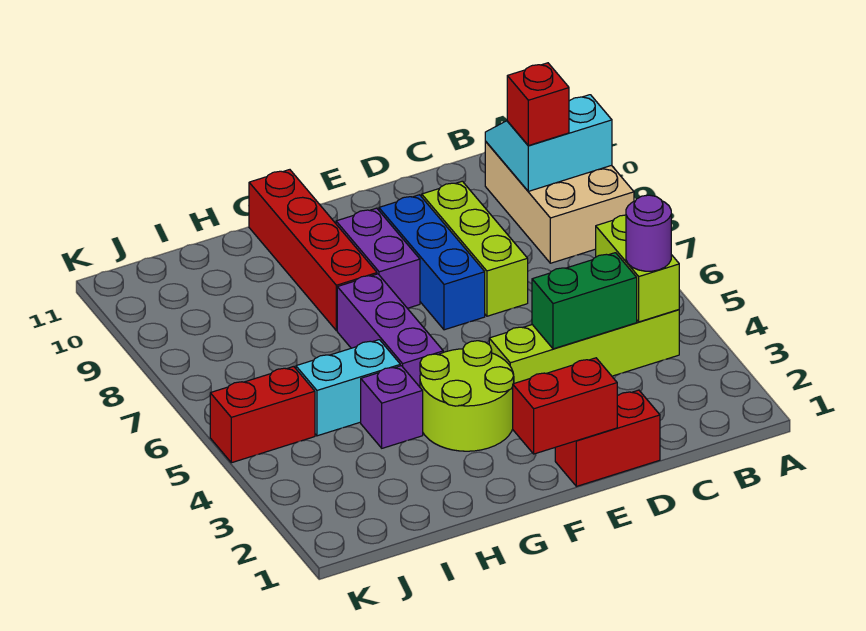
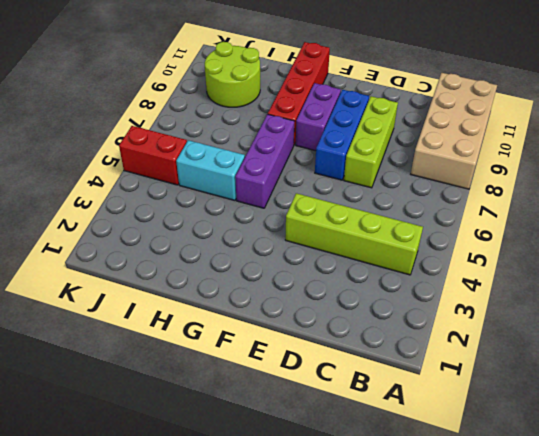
tan 2x4 brick [411,73,497,189] -> tan 2x3 brick [485,141,634,263]
lime 2x2 round brick [205,42,260,107] -> lime 2x2 round brick moved to [420,341,514,451]
none -> red 1x2 brick [555,390,660,486]
none -> purple 1x1 brick [361,366,423,448]
none -> cyan 2x2 slope [485,95,612,191]

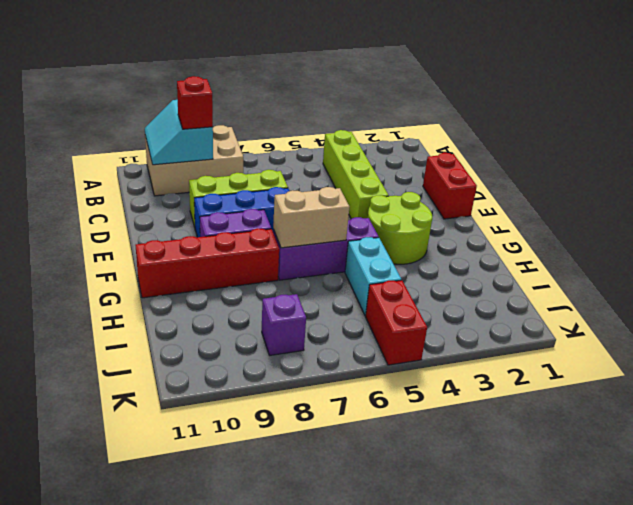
tan 1x2 brick [273,187,349,248] -> none
purple 1x1 brick [262,294,306,355] -> purple 1x1 brick moved to [361,366,423,448]
none -> lime 1x2 brick [596,215,679,322]
none -> green 1x2 brick [532,253,637,349]
none -> red 1x2 brick [513,358,617,454]

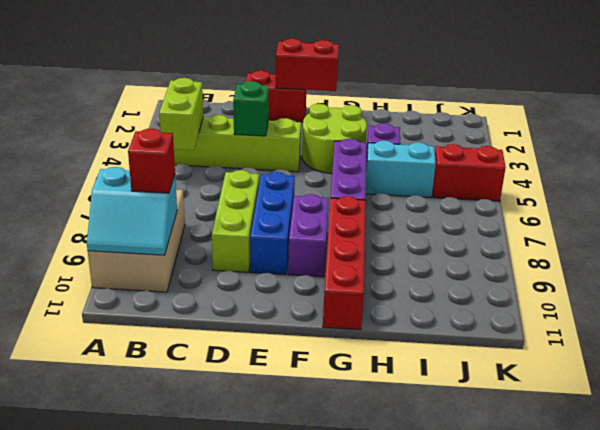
green 1x1 brick [233,81,269,136] -> green 1x2 brick [532,253,637,349]
none -> purple 1x1 round brick [626,195,671,271]

